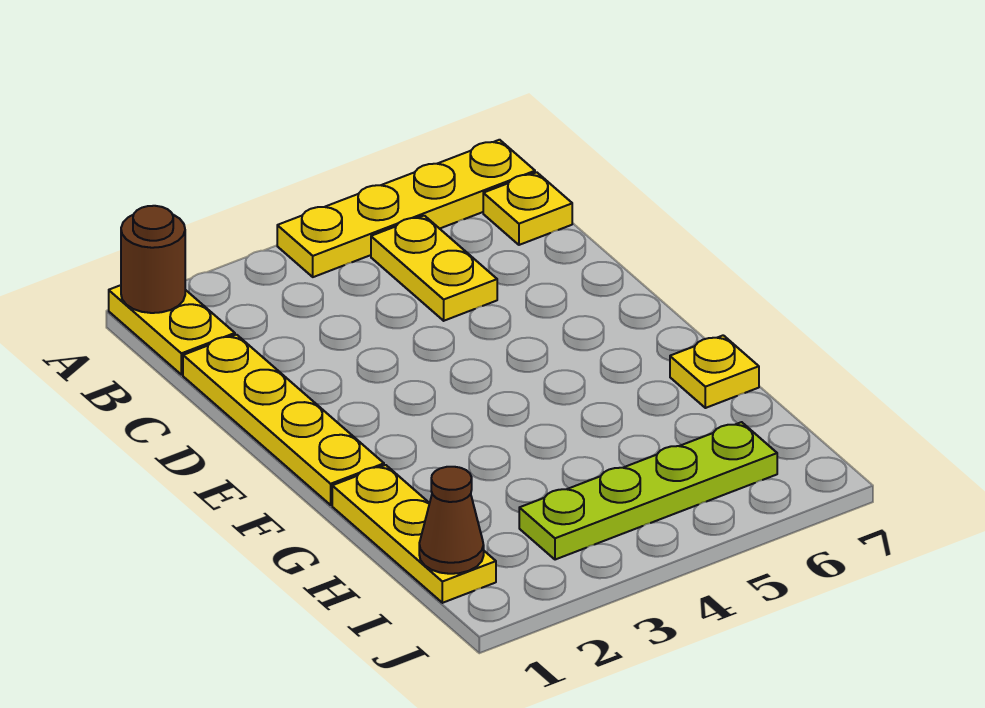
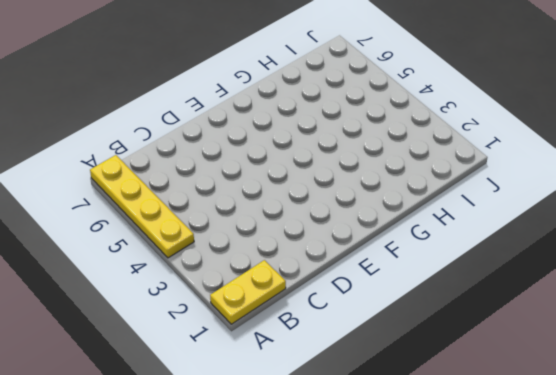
none -> yellow 1x2 plate [371,216,497,321]
none -> yellow 1x1 plate [483,172,572,245]

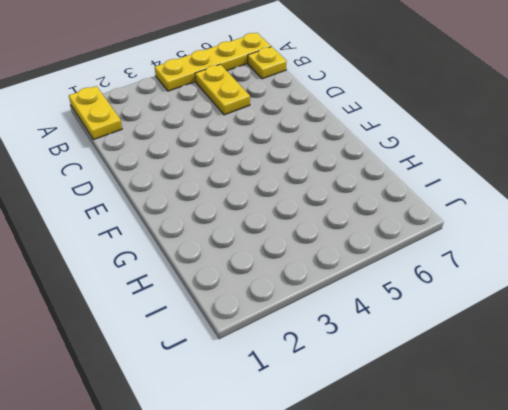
none -> yellow 1x4 plate [183,335,384,505]
none -> yellow 1x3 plate [332,465,496,603]

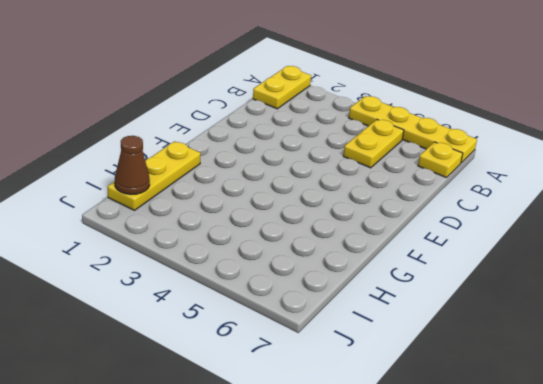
none -> yellow 1x4 plate [183,335,384,505]
none -> yellow 1x1 plate [670,335,759,408]

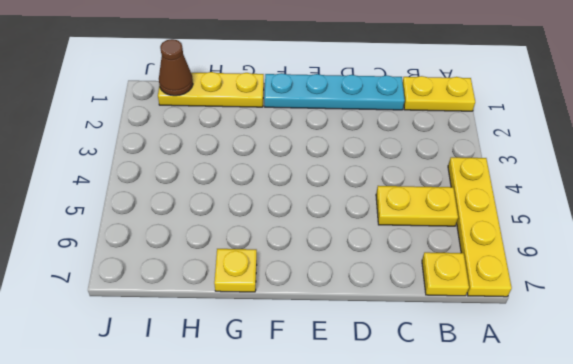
cyan 1x4 plate [264,73,405,110] -> yellow 1x4 plate [183,335,384,505]
none -> lime 1x4 plate [519,422,777,560]
none -> brown 1x1 round brick [121,206,185,313]

